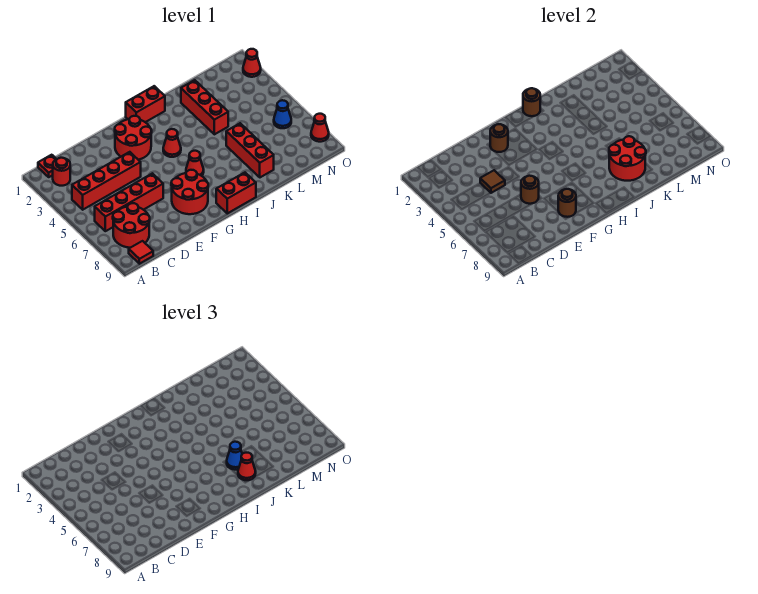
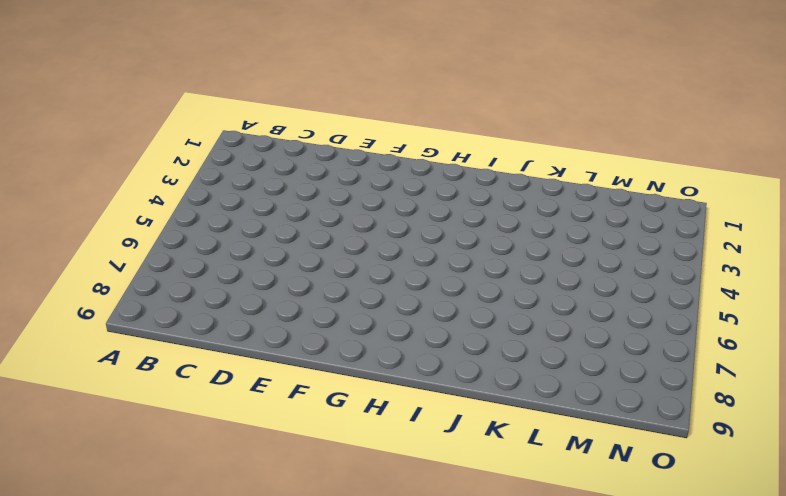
none -> red 1x1 plate [38,155,56,177]
none -> red 1x1 round brick [53,158,70,186]
none -> red 1x4 brick [72,152,141,210]

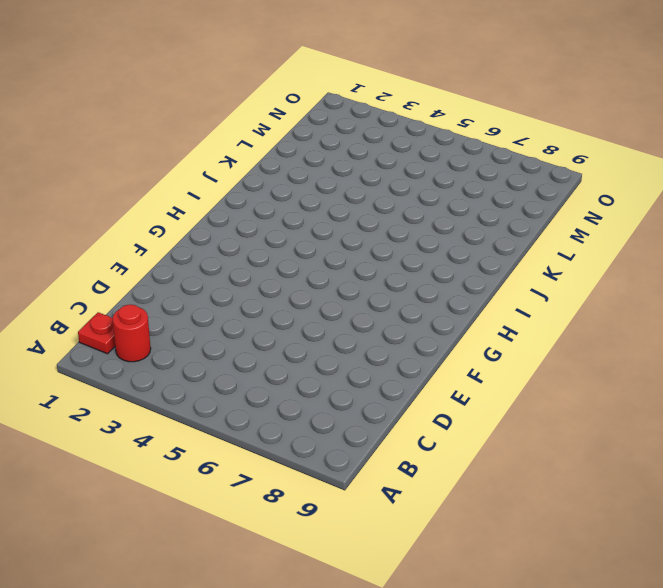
none -> red 1x4 brick [72,152,141,210]
none -> red 1x4 brick [95,173,163,231]
none -> red 2x2 round brick [113,203,150,248]

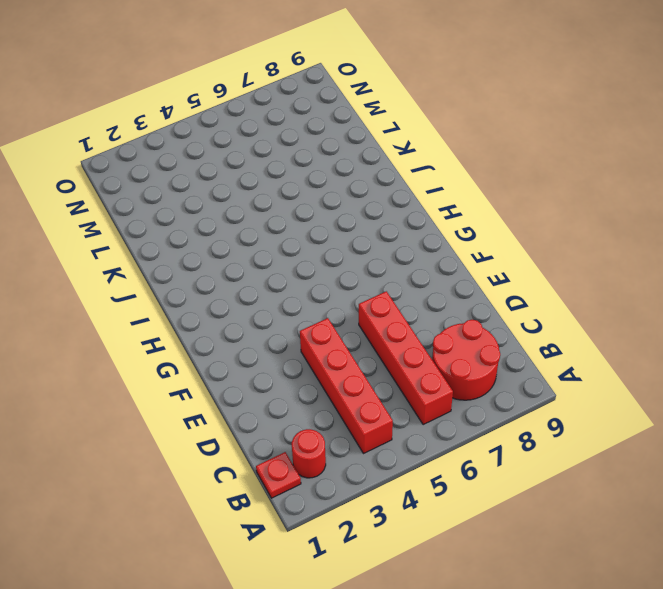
none -> red 1x1 tile [129,241,153,264]
none -> red 2x2 round brick [115,116,152,160]
none -> red 2x2 round brick [171,170,208,214]

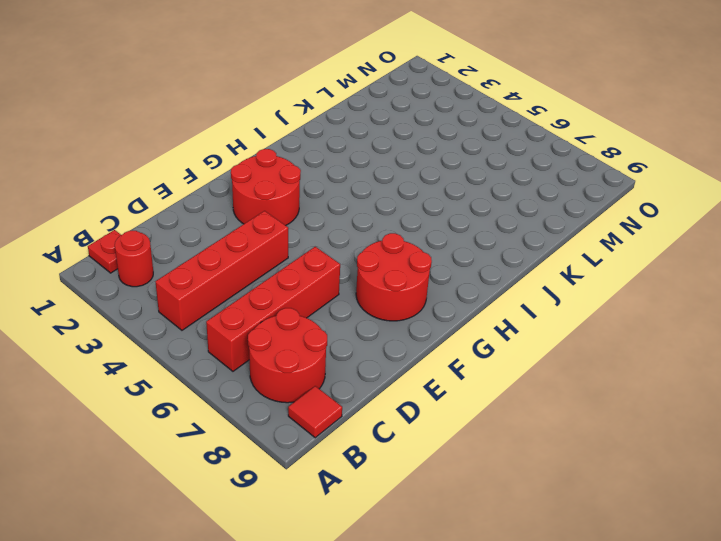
none -> red 1x2 brick [126,86,165,122]
none -> red 1x1 cone [163,129,181,157]
none -> red 1x1 cone [186,151,204,176]

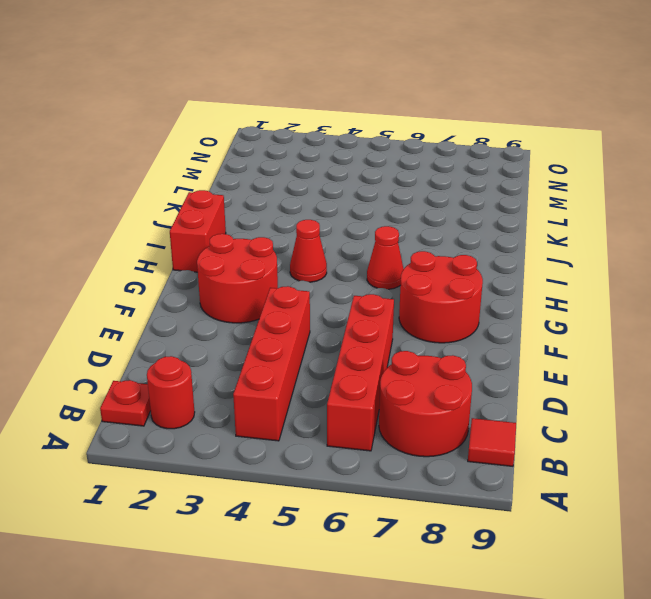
none -> red 1x2 brick [216,173,256,214]
none -> red 1x3 brick [181,80,228,134]
none -> red 1x3 brick [226,123,274,177]

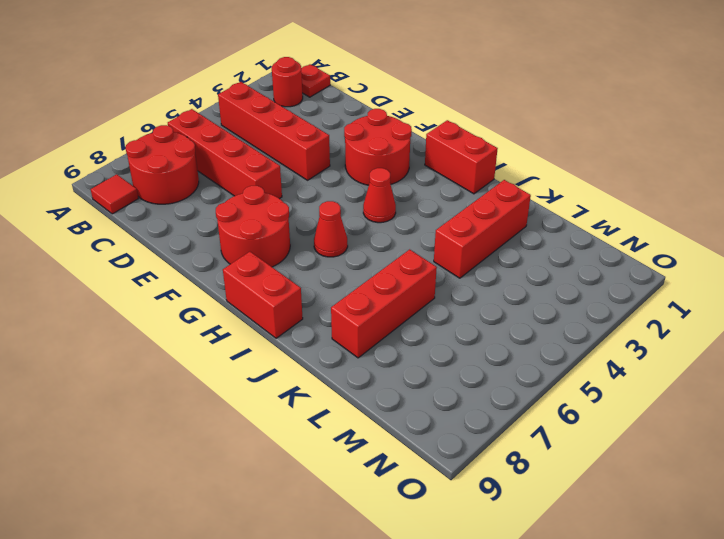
none -> blue 1x1 cone [274,100,291,128]
none -> red 1x1 cone [243,49,261,77]
none -> red 1x1 cone [311,114,329,142]

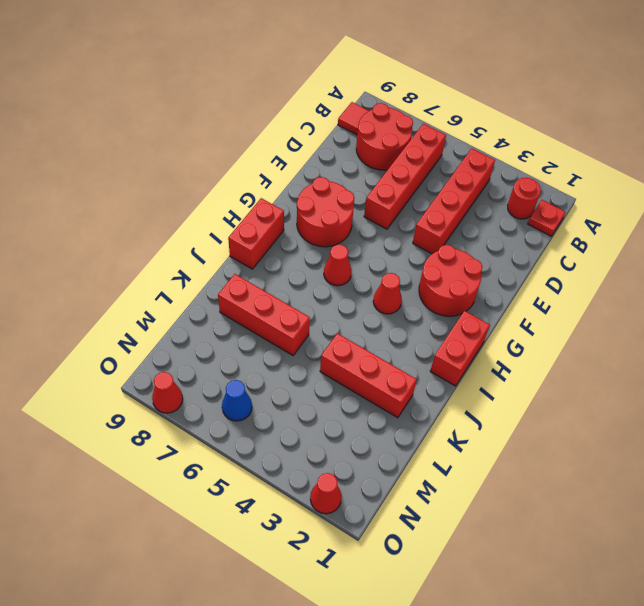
none -> brown 1x1 tile [480,170,505,193]
none -> brown 1x1 round brick [521,176,539,204]
none -> brown 1x1 round brick [490,124,508,152]

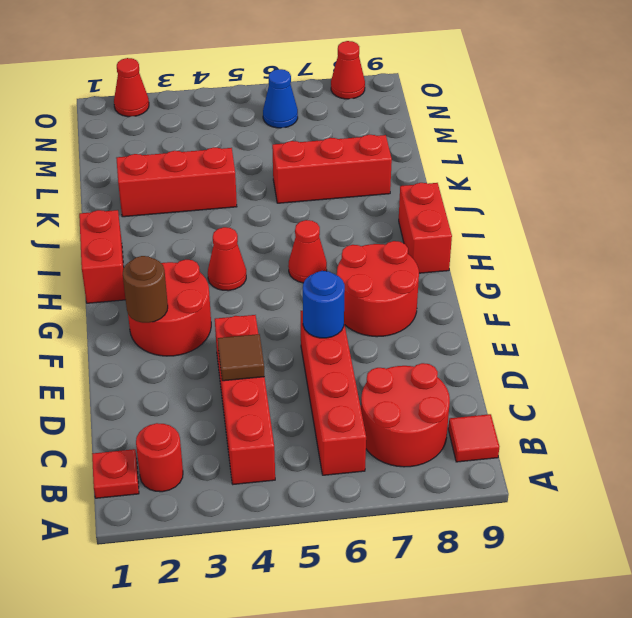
blue 1x1 round brick [303,271,345,338] -> brown 1x1 round brick [521,176,539,204]
none -> brown 1x1 round brick [558,189,576,217]
none -> brown 1x1 round brick [523,88,540,116]
none -> red 2x2 round brick [609,136,646,181]

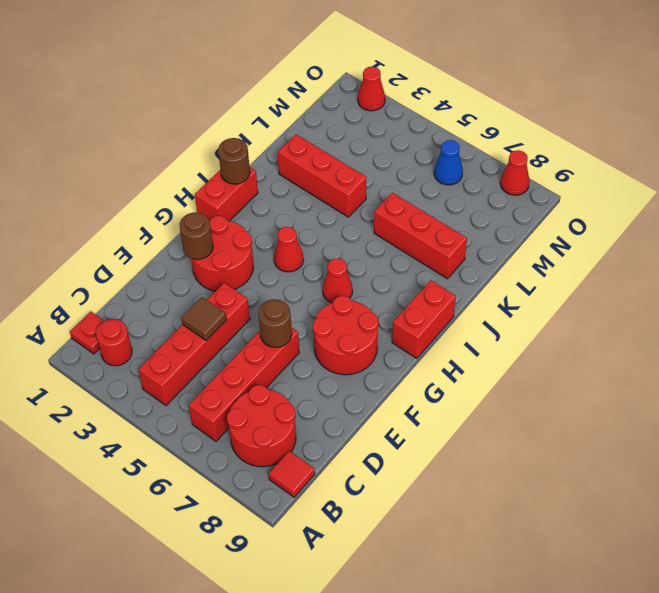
none -> brown 1x1 round brick [558,189,576,217]
none -> red 2x2 round brick [609,136,646,181]
none -> blue 1x1 cone [227,442,242,470]

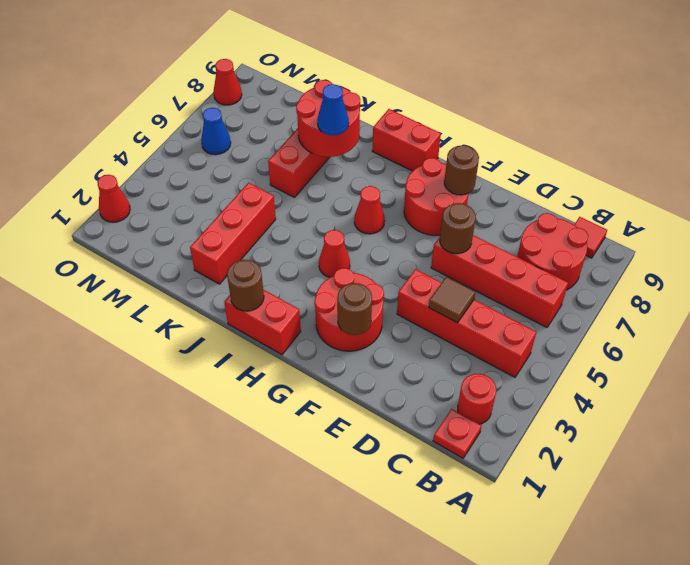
none -> red 1x1 cone [238,453,256,480]

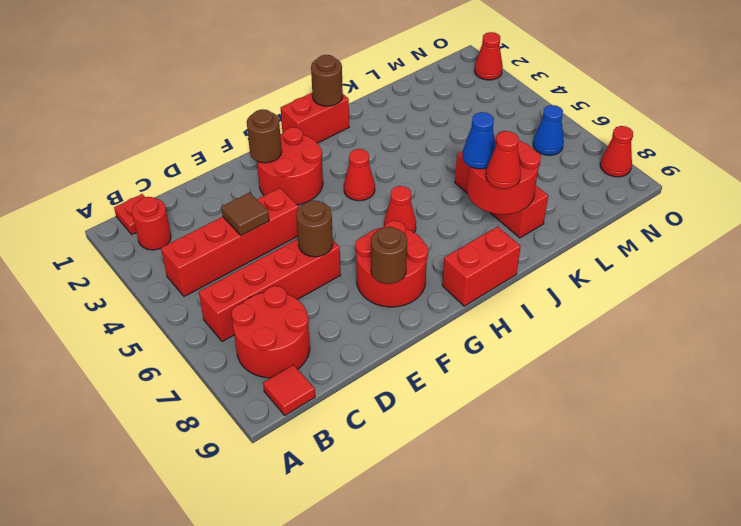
none -> red 1x3 brick [181,80,228,134]

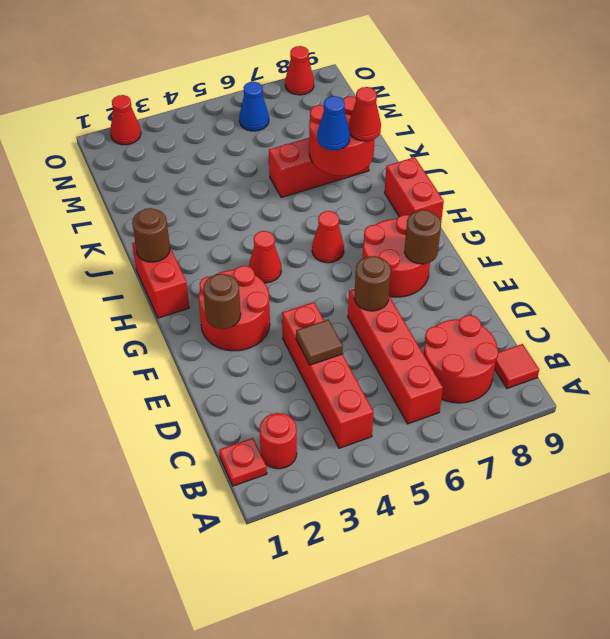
none -> red 1x3 brick [181,80,228,134]

